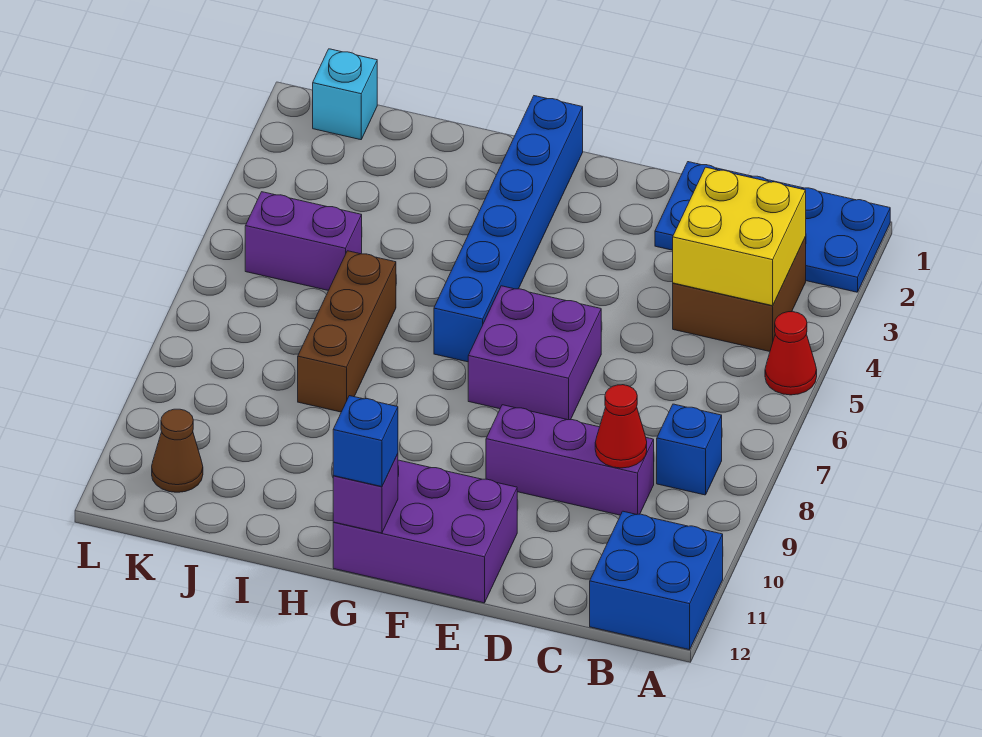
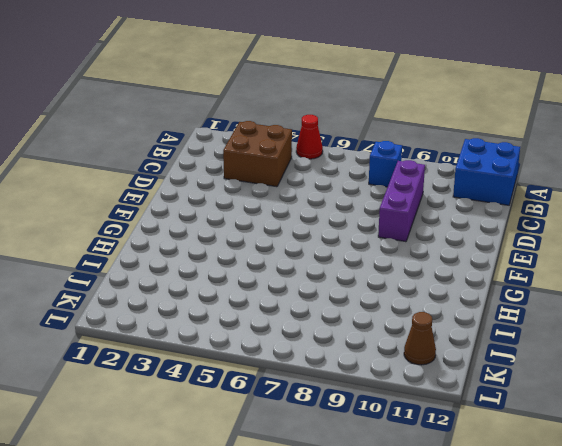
none -> blue 2x4 plate [655,162,890,292]
none -> purple 2x2 brick [468,286,601,420]
none -> purple 2x3 brick [333,460,517,603]

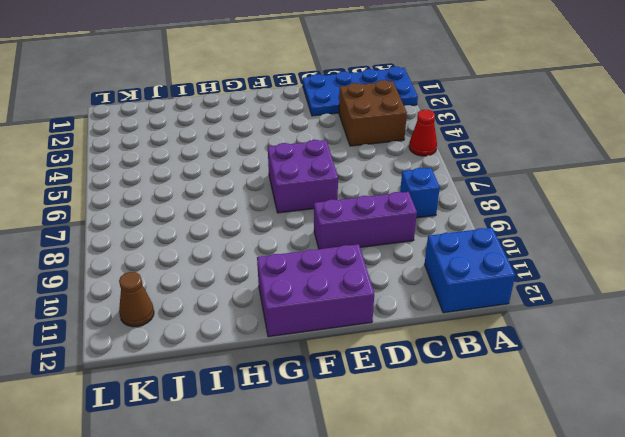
none -> blue 1x6 brick [434,96,583,362]
none -> brown 1x3 brick [298,251,396,412]
none -> purple 1x2 brick [245,192,362,290]

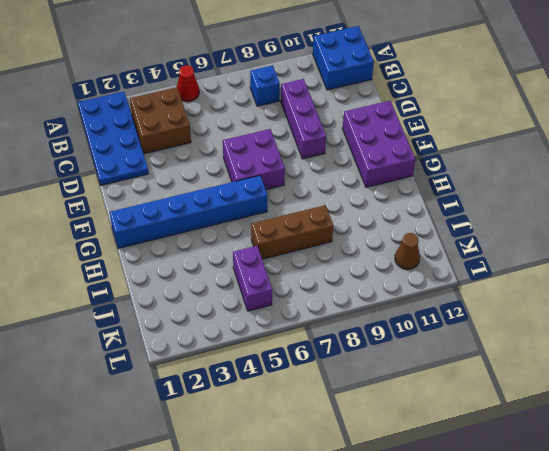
none -> cyan 1x1 brick [313,49,377,140]
none -> yellow 2x2 brick [673,167,806,306]
none -> red 1x1 cone [595,385,647,468]

